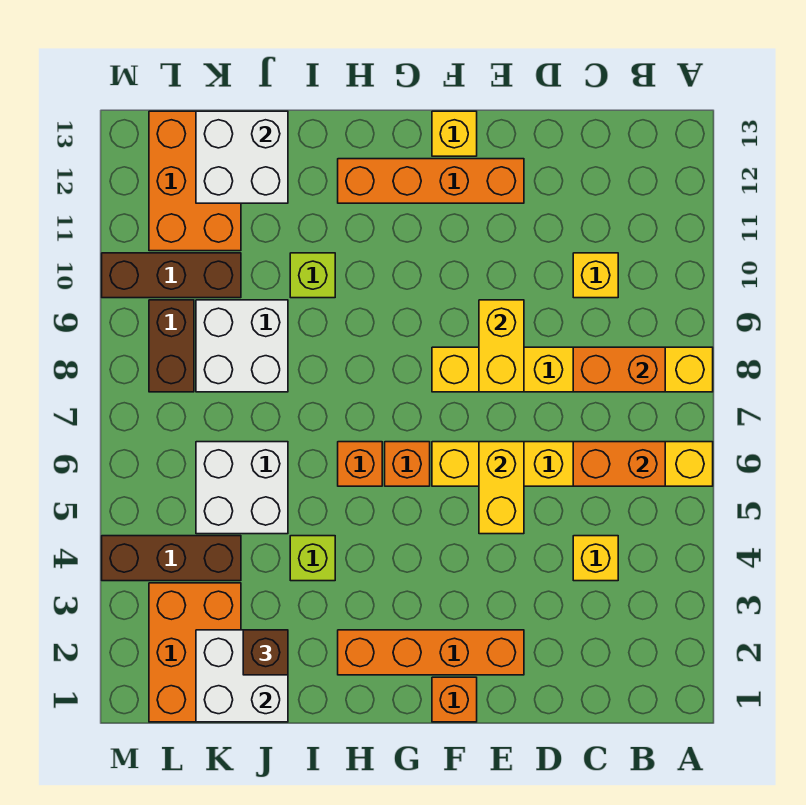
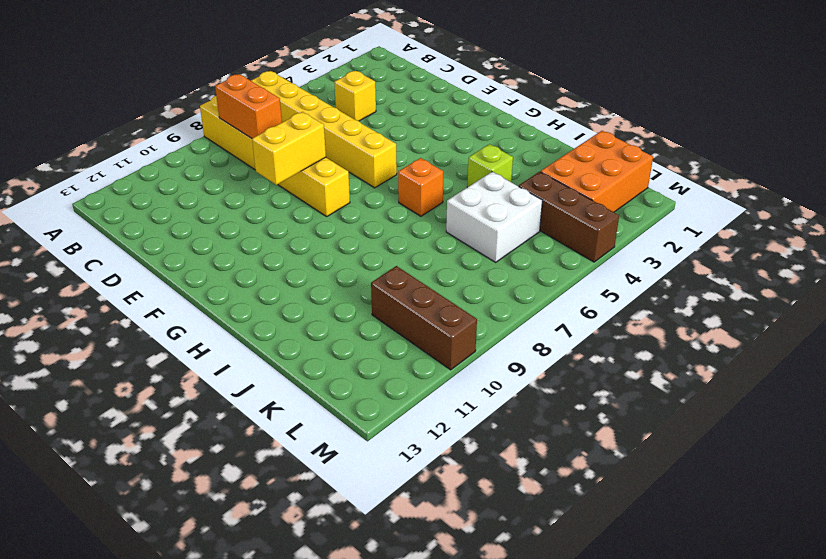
none -> yellow 1x1 brick [573,253,618,298]
none -> orange 1x4 brick [338,630,524,675]
none -> orange 1x4 brick [338,159,524,203]

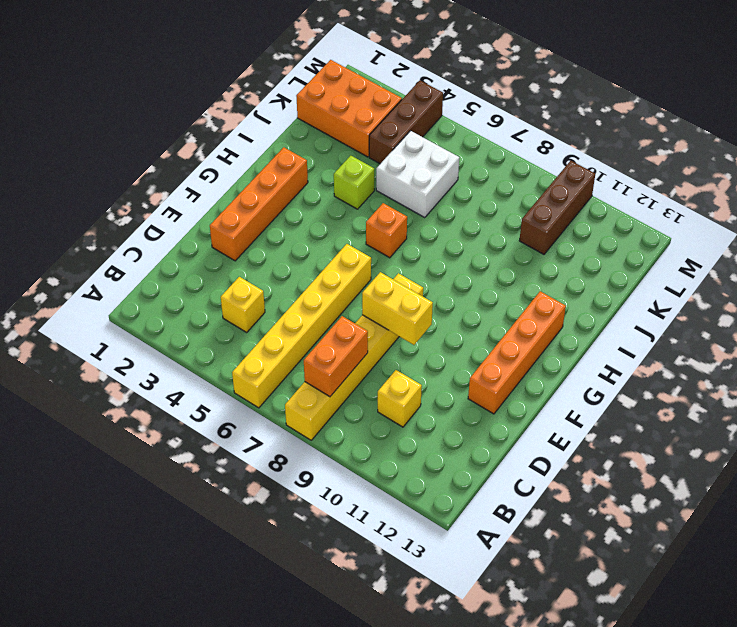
none -> orange 1x1 brick [432,677,477,722]
none -> yellow 1x1 brick [432,111,477,156]
none -> orange 1x1 brick [385,442,430,486]

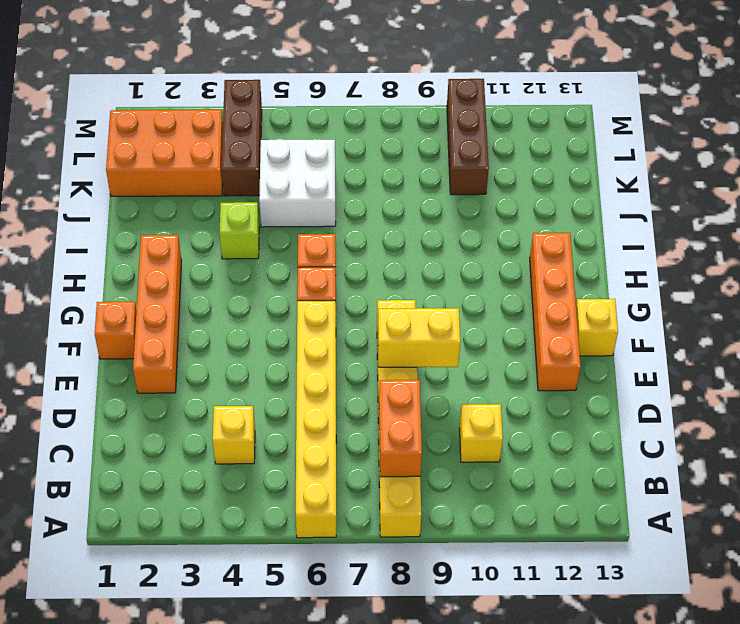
none -> lime 1x1 brick [290,253,335,298]
none -> white 2x2 brick [196,300,288,392]
none -> orange 2x3 brick [149,111,241,251]

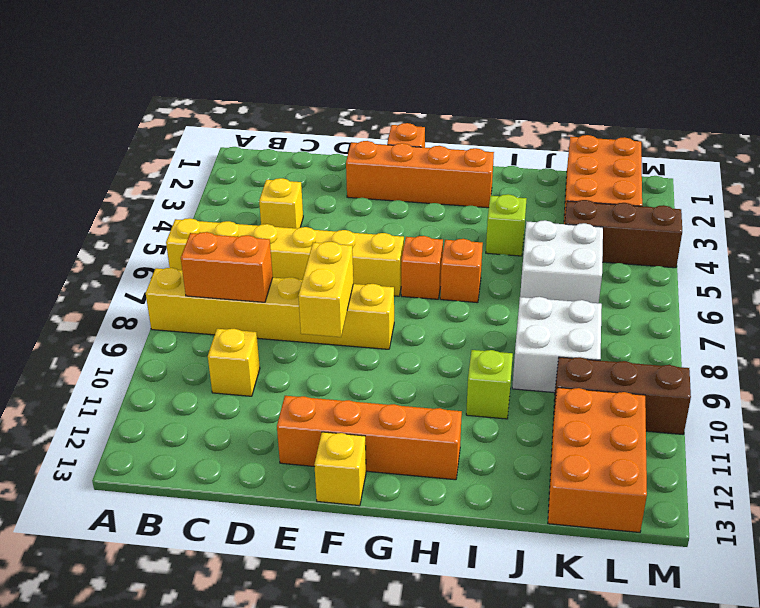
none -> brown 1x2 brick [149,300,194,392]
none -> orange 1x2 brick [573,442,665,486]
none -> yellow 1x2 brick [479,442,524,534]

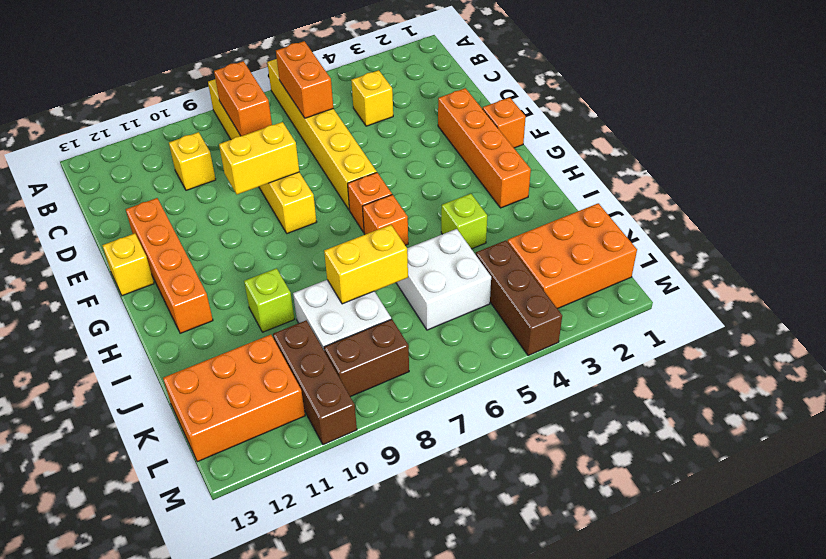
yellow 1x2 brick [324,225,408,304] -> yellow 1x2 brick moved to [479,442,524,534]
none -> white 2x2 brick [196,630,288,722]
none -> white 2x2 brick [196,111,288,203]
none -> brown 1x1 brick [243,630,288,675]

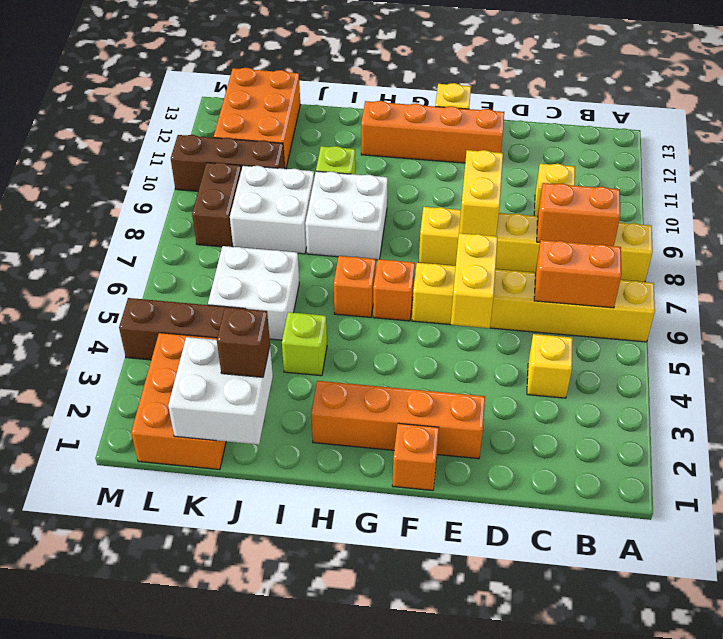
white 2x2 brick [305,171,388,260] -> white 2x2 brick moved to [196,111,288,203]

